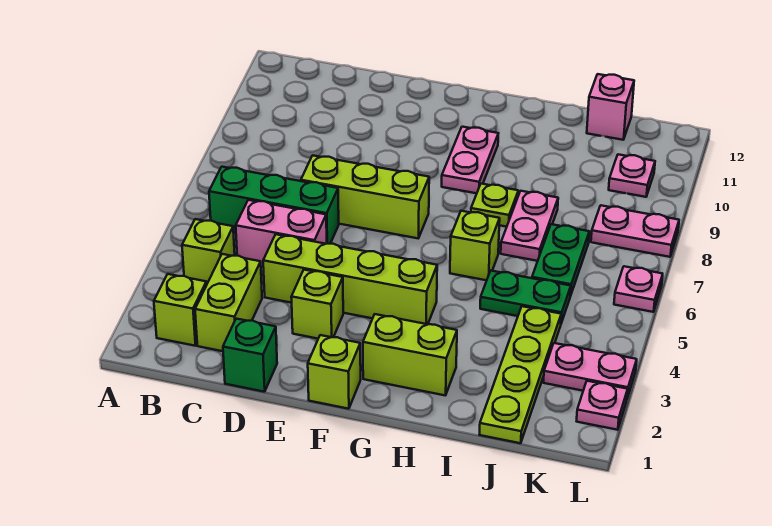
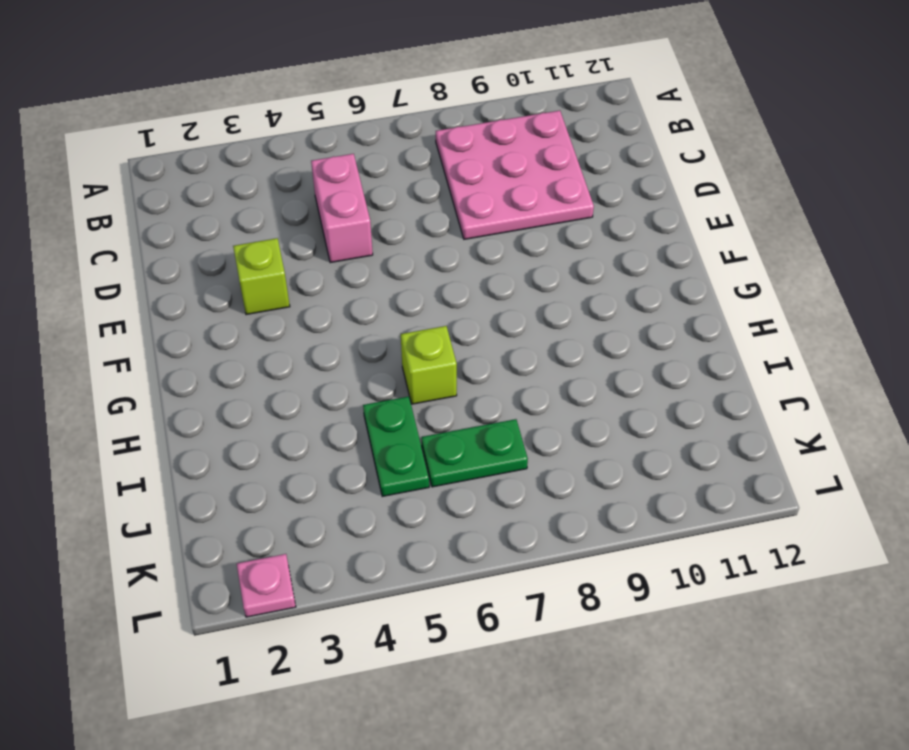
pink 3x3 plate [436,111,594,239] -> none
none -> lime 1x1 brick [154,274,207,346]
none -> lime 1x1 brick [182,219,235,284]
none -> green 1x3 brick [209,167,339,244]

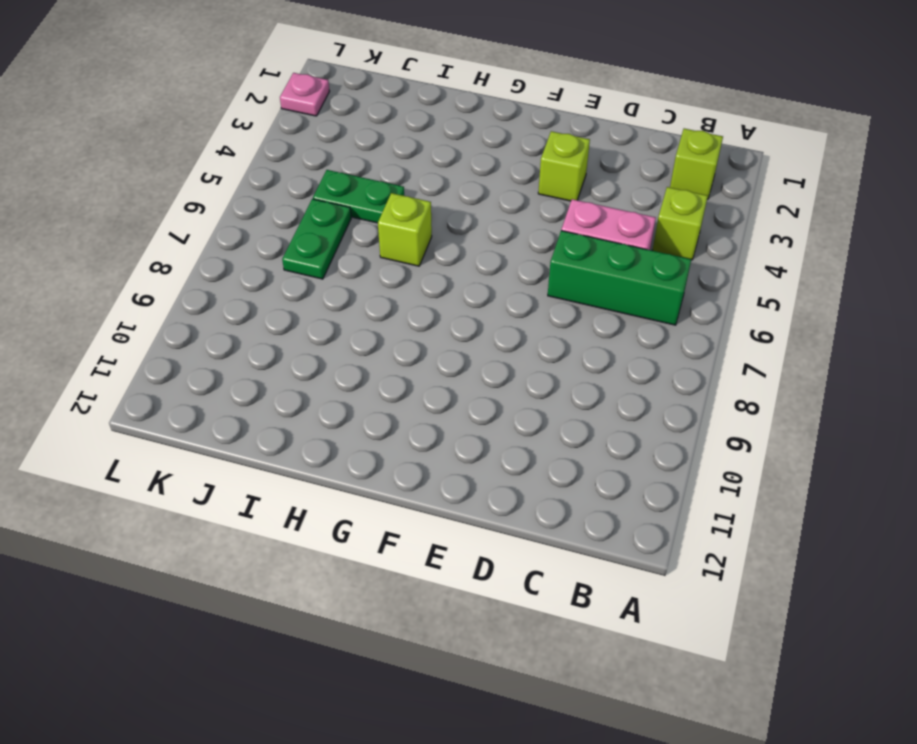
none -> lime 1x2 brick [195,254,262,351]
none -> green 1x1 brick [223,319,277,392]
none -> lime 1x4 brick [263,234,437,324]

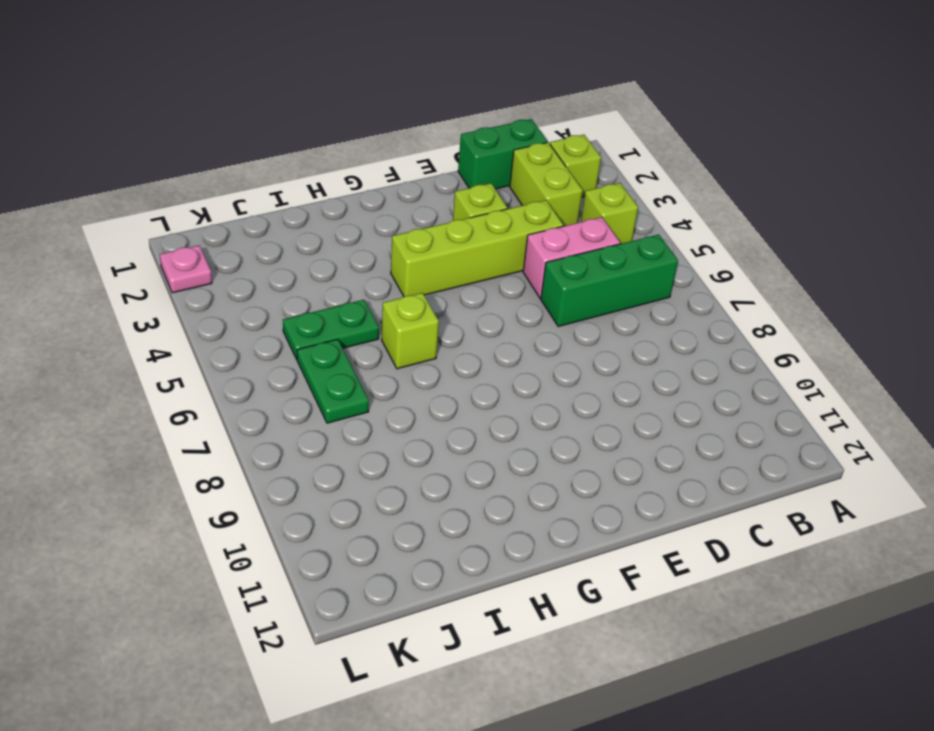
green 1x2 brick [458,119,548,189] -> green 1x1 brick [223,319,277,392]
none -> lime 1x3 brick [301,155,429,238]
none -> lime 1x1 brick [308,335,361,409]
none -> lime 1x2 brick [363,314,457,396]

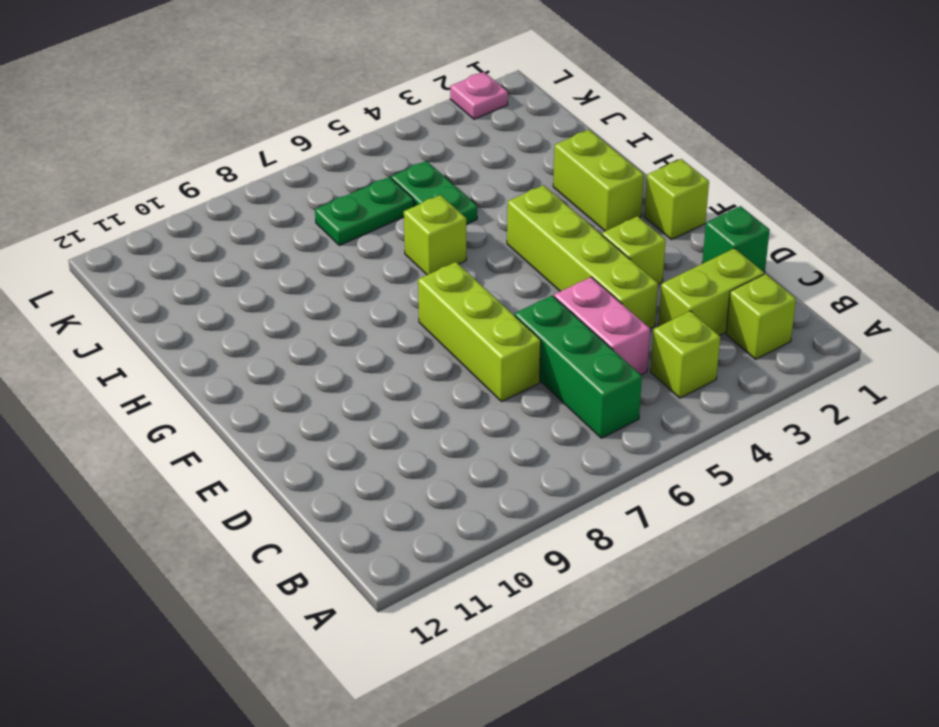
none -> pink 1x2 plate [442,127,498,193]
none -> lime 1x1 plate [471,184,518,227]
none -> pink 1x2 plate [501,191,558,261]

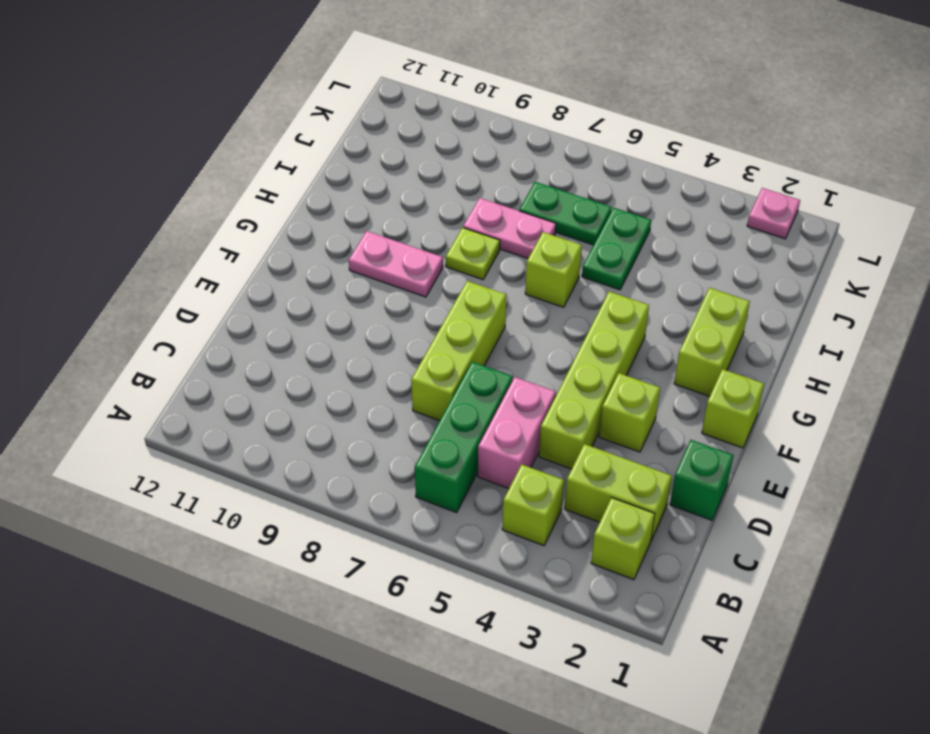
none -> lime 1x4 plate [479,306,561,443]
none -> pink 1x1 brick [587,74,634,140]
none -> pink 1x2 plate [543,343,637,398]

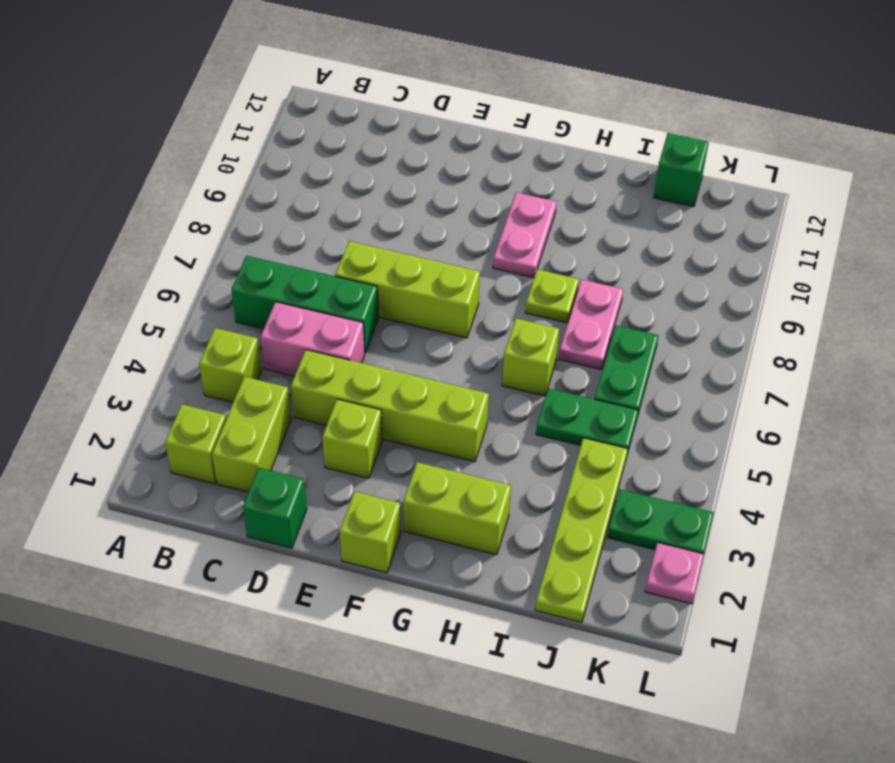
green 1x1 brick [654,133,709,207] -> pink 1x1 brick [587,74,634,140]
green 1x2 plate [608,489,714,554] -> pink 1x2 plate [543,343,637,398]
none -> pink 1x2 plate [591,205,679,257]
none -> pink 1x1 plate [609,154,655,197]
none -> pink 1x1 plate [614,266,663,312]

